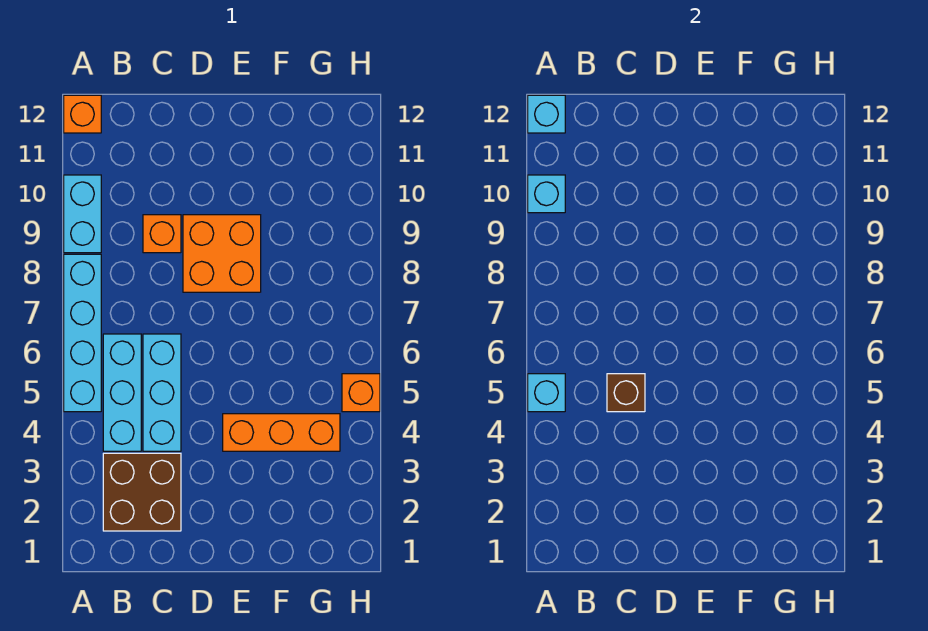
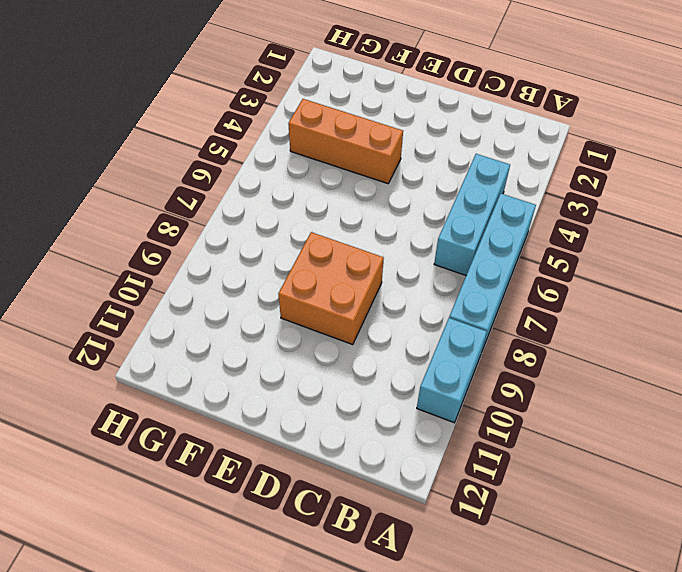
none -> orange 1x1 brick [64,95,101,133]
none -> brown 2x2 brick [103,453,181,531]
none -> cyan 1x3 brick [143,334,181,451]

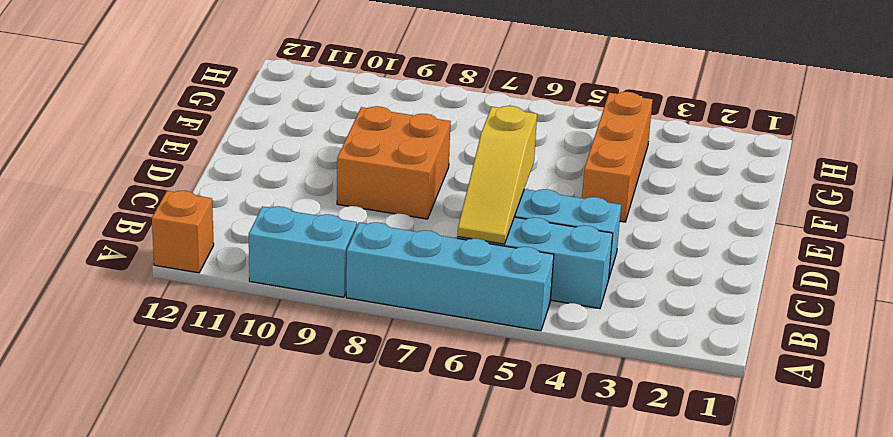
yellow 1x3 slope [458,106,537,244] -> none
none -> brown 2x2 brick [103,453,181,531]
none -> orange 1x1 brick [143,215,181,253]
none -> orange 1x1 brick [342,374,380,412]

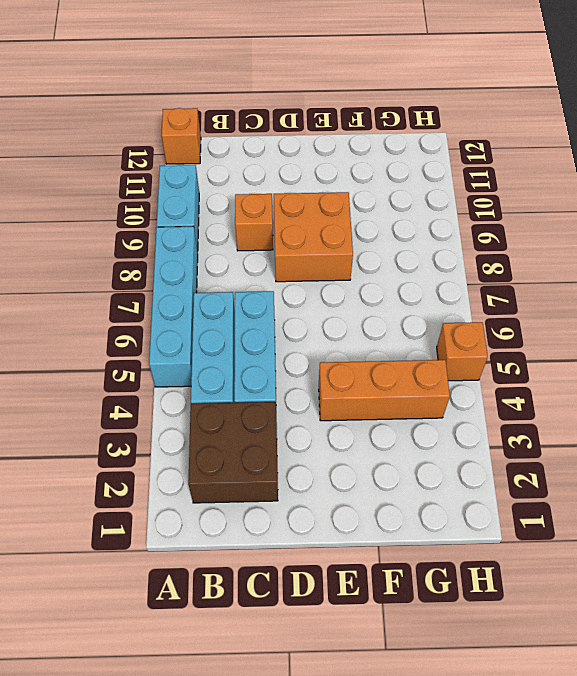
none -> cyan 1x1 brick [528,374,565,412]
none -> cyan 1x1 brick [528,175,565,213]
none -> cyan 1x1 brick [528,95,565,133]

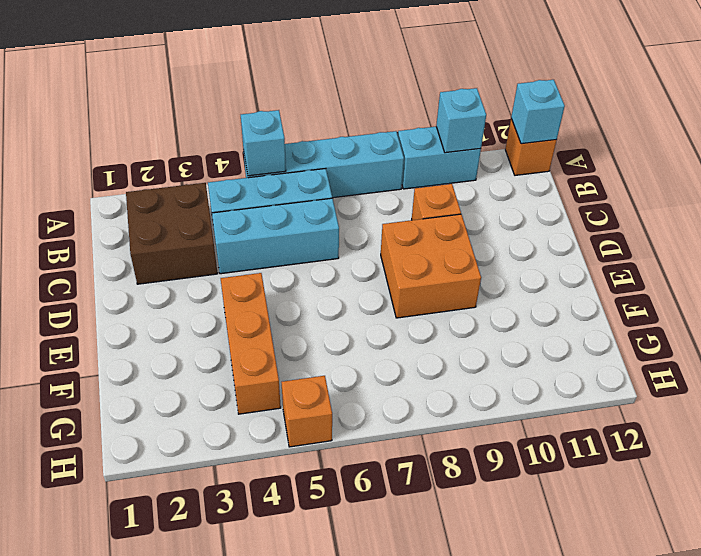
none -> brown 1x1 brick [607,374,645,412]

